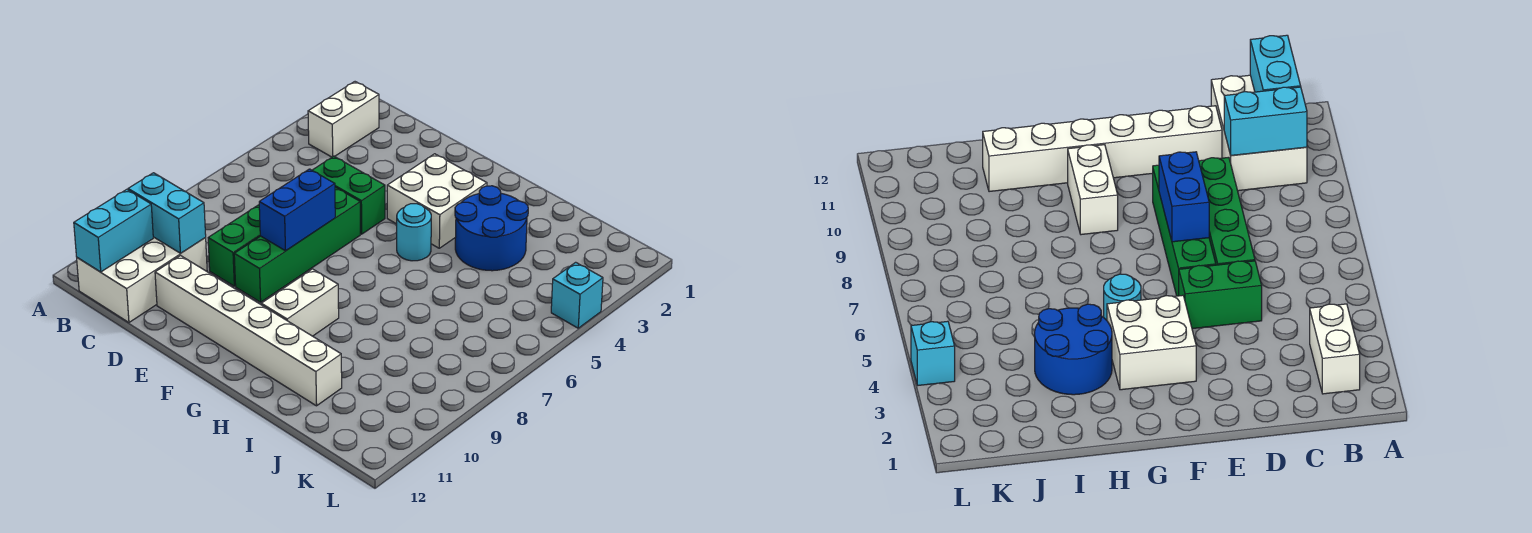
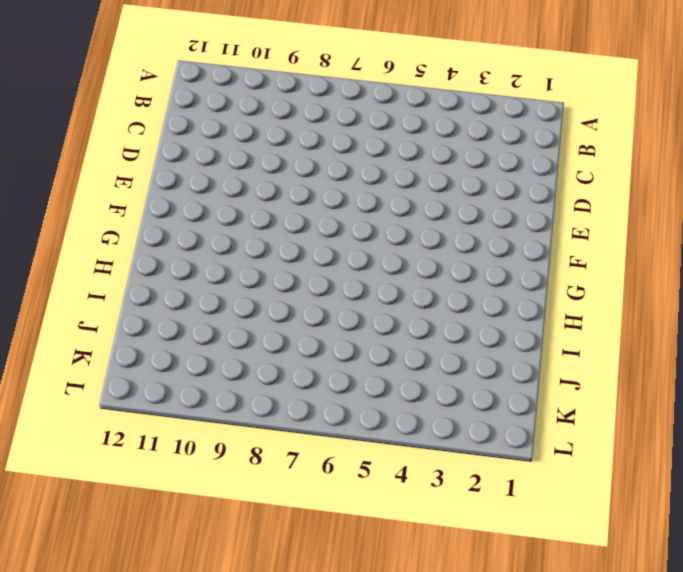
none -> white 1x2 brick [308,82,379,157]
none -> white 2x3 brick [77,237,207,322]
none -> green 1x2 brick [312,156,385,234]

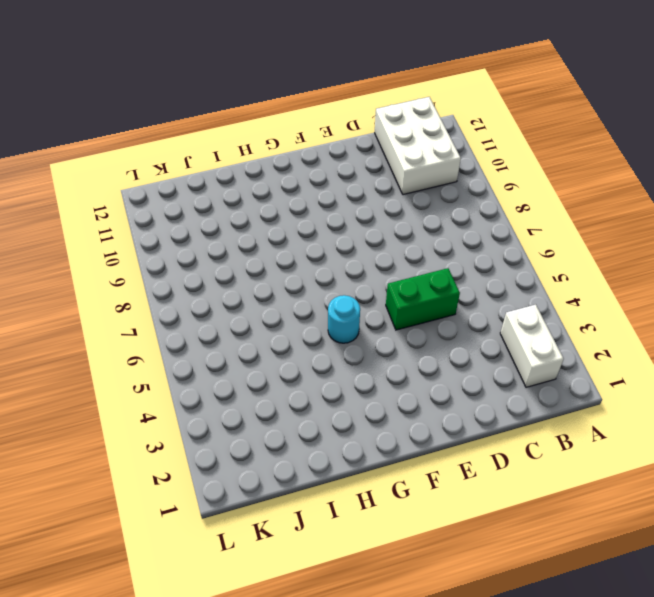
none -> green 1x4 brick [208,205,260,286]
none -> white 1x6 brick [155,256,342,406]
none -> green 1x4 brick [234,187,360,302]

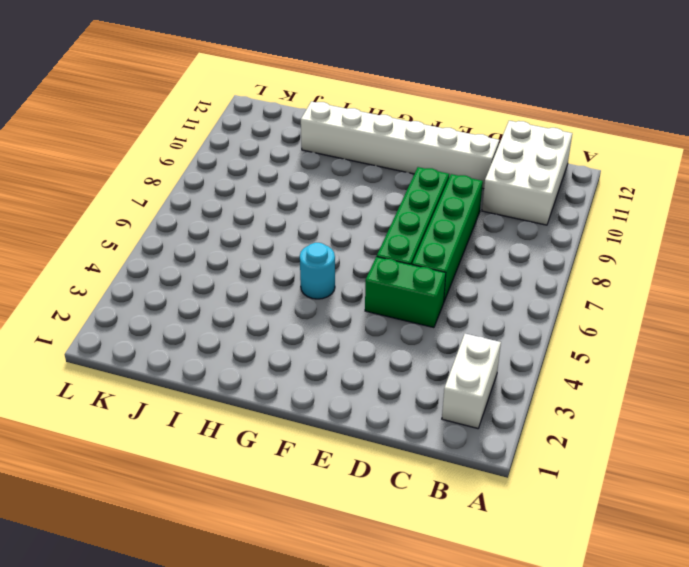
none -> white 2x2 brick [387,154,487,248]
none -> white 1x2 brick [261,269,339,336]
none -> blue 2x2 round brick [455,186,528,271]

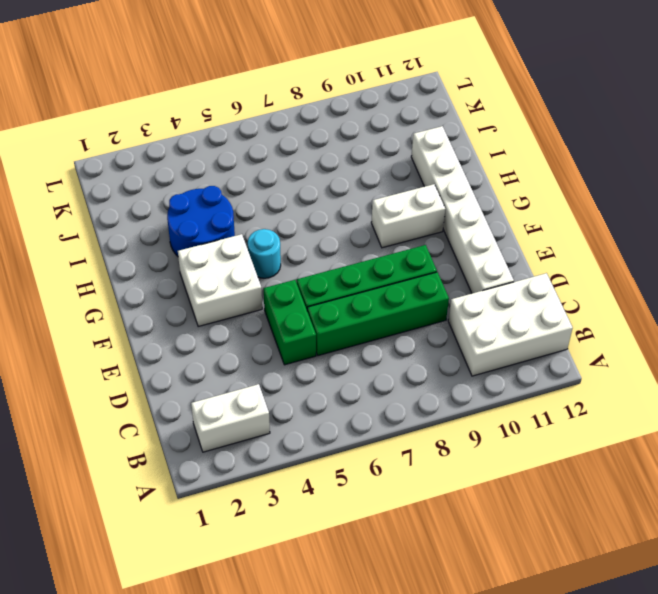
none -> cyan 1x1 brick [551,262,603,328]
none -> cyan 1x2 brick [128,173,206,253]
none -> cyan 1x2 brick [74,189,153,272]

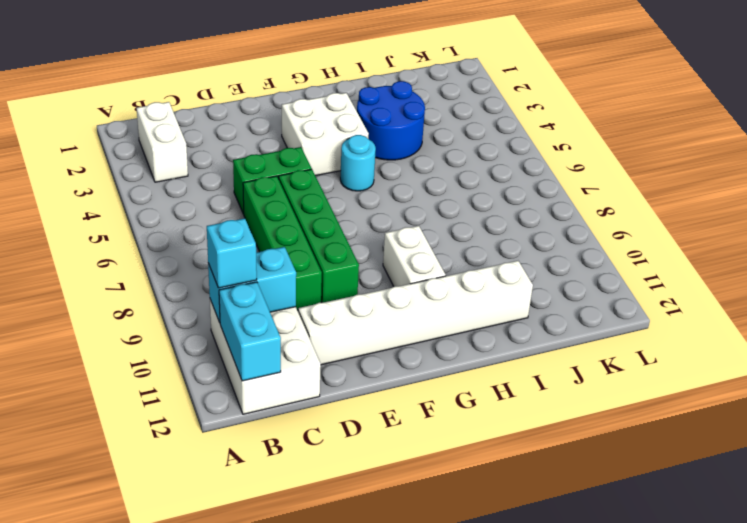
cyan 1x1 brick [207,218,257,288] -> cyan 1x1 brick moved to [551,262,603,328]
none -> blue 1x2 brick [259,169,335,251]

